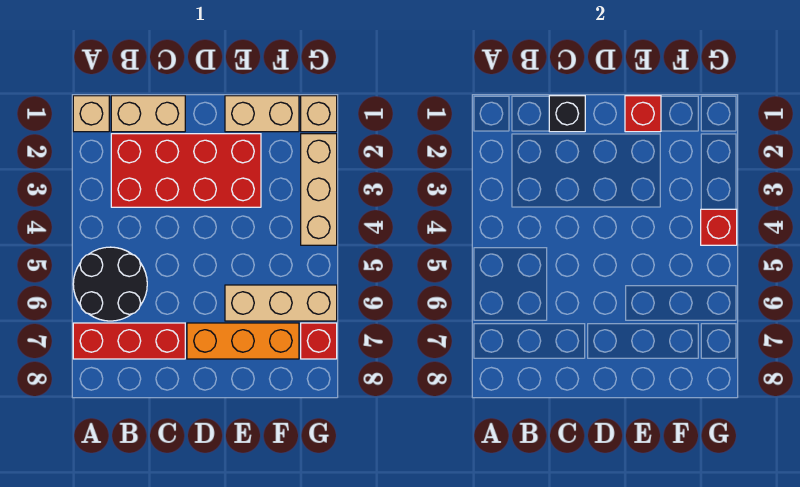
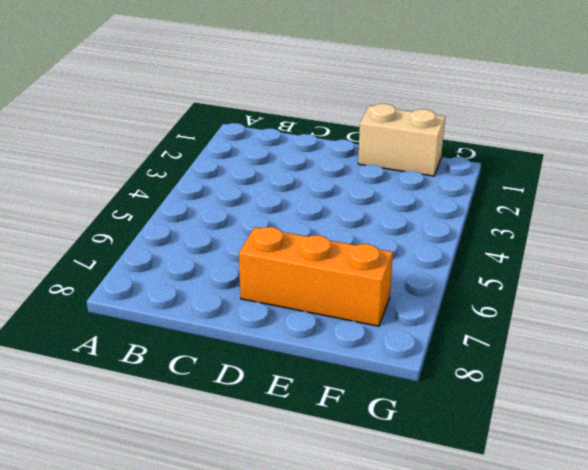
none -> tan 1x1 brick [73,96,109,132]
none -> black 2x2 round brick [73,247,147,321]
none -> red 1x3 brick [73,323,185,359]

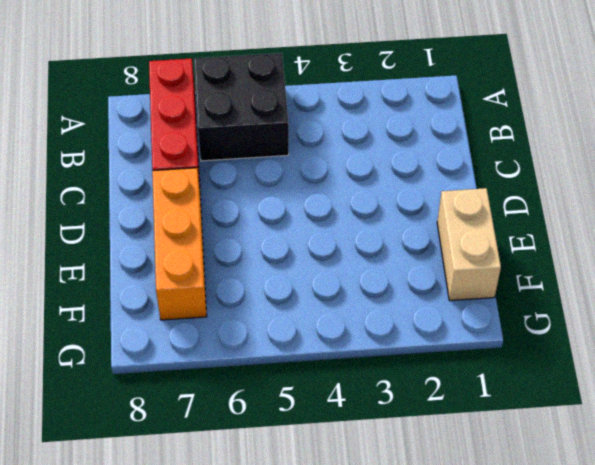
black 2x2 brick [194,53,289,161] -> black 2x2 round brick [73,247,147,321]
none -> tan 1x1 brick [73,96,109,132]
none -> tan 1x2 brick [111,96,185,132]
none -> red 2x4 brick [111,134,261,207]

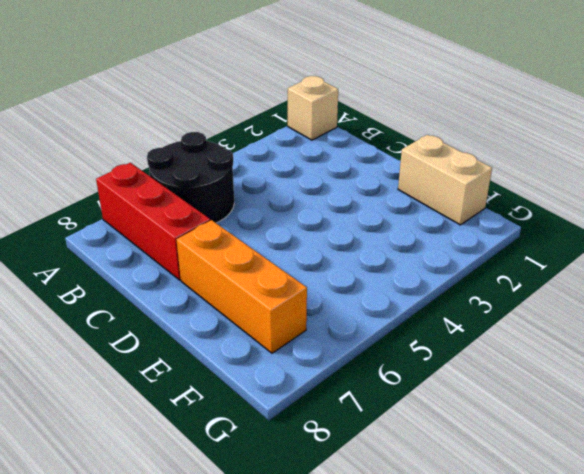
none -> tan 1x2 brick [111,96,185,132]
none -> red 2x4 brick [111,134,261,207]
none -> tan 1x3 brick [225,285,337,321]

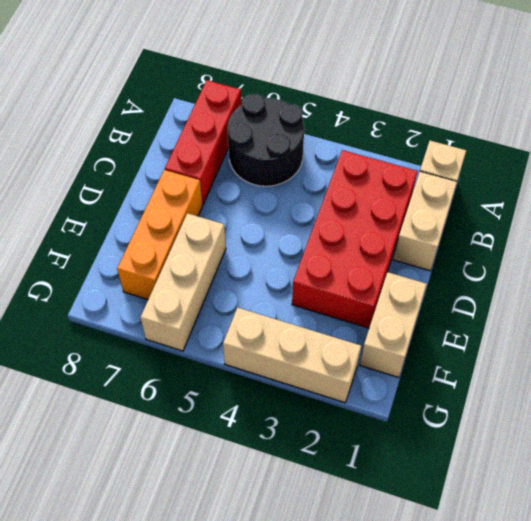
none -> tan 1x1 brick [301,96,337,132]
none -> red 1x1 brick [301,323,337,359]
none -> black 1x1 brick [549,96,585,132]

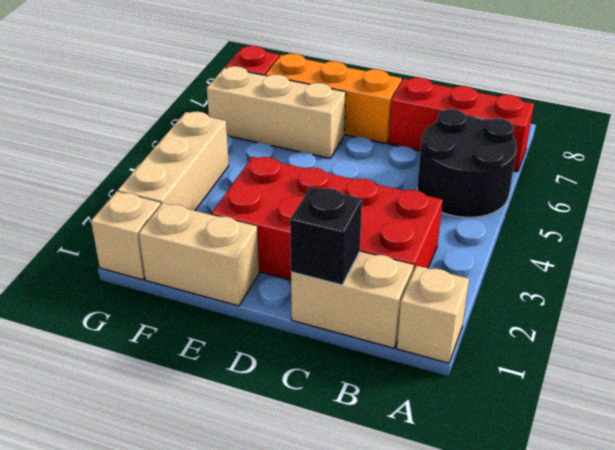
none -> red 1x1 brick [625,96,661,132]
none -> red 1x1 brick [701,209,737,245]

